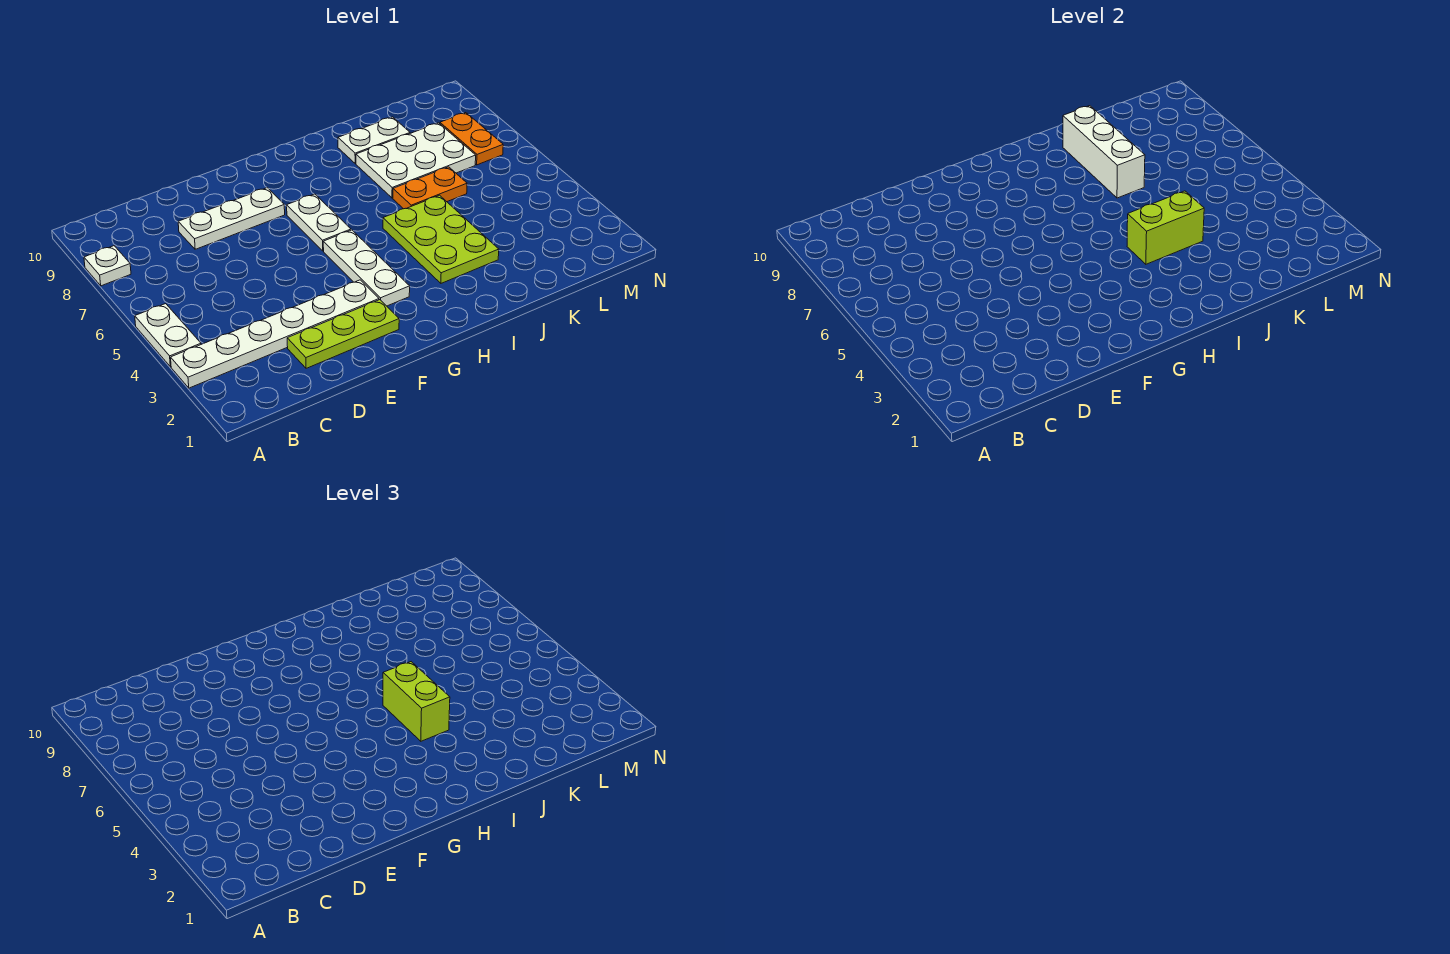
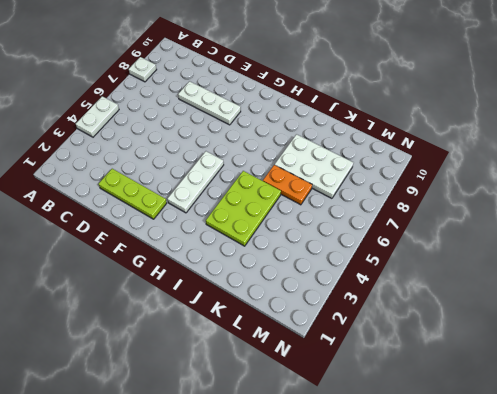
none -> white 1x6 plate [171,280,379,388]
none -> white 1x2 plate [287,194,351,251]
none -> white 1x2 plate [338,117,410,164]

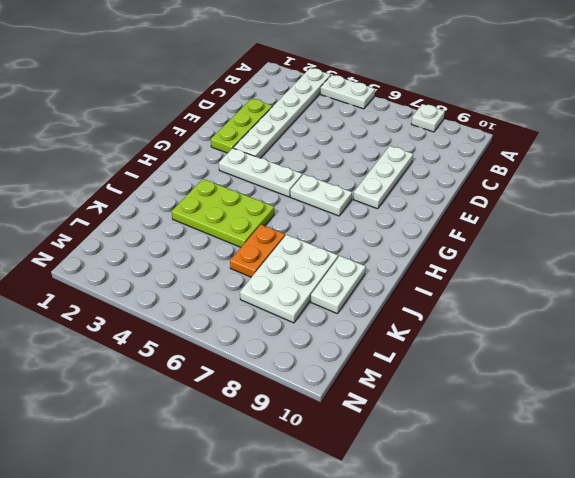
none -> orange 1x2 plate [440,113,503,165]
none -> lime 1x2 brick [1127,191,1204,264]
none -> white 1x3 brick [1063,106,1145,198]

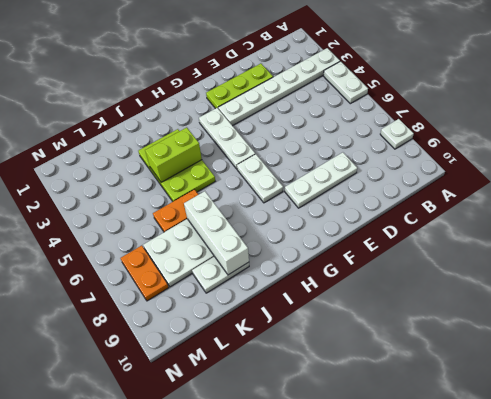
none -> lime 1x2 brick [383,662,450,741]

